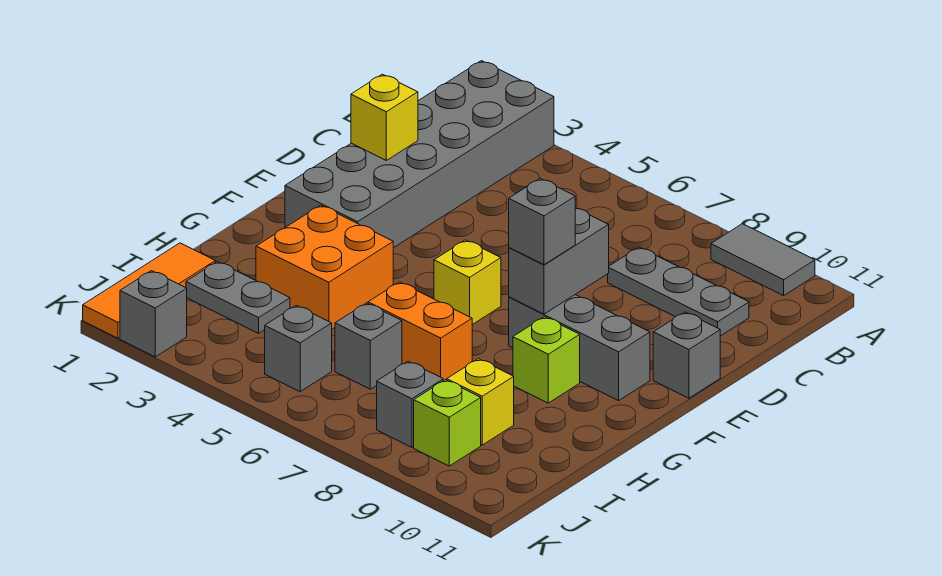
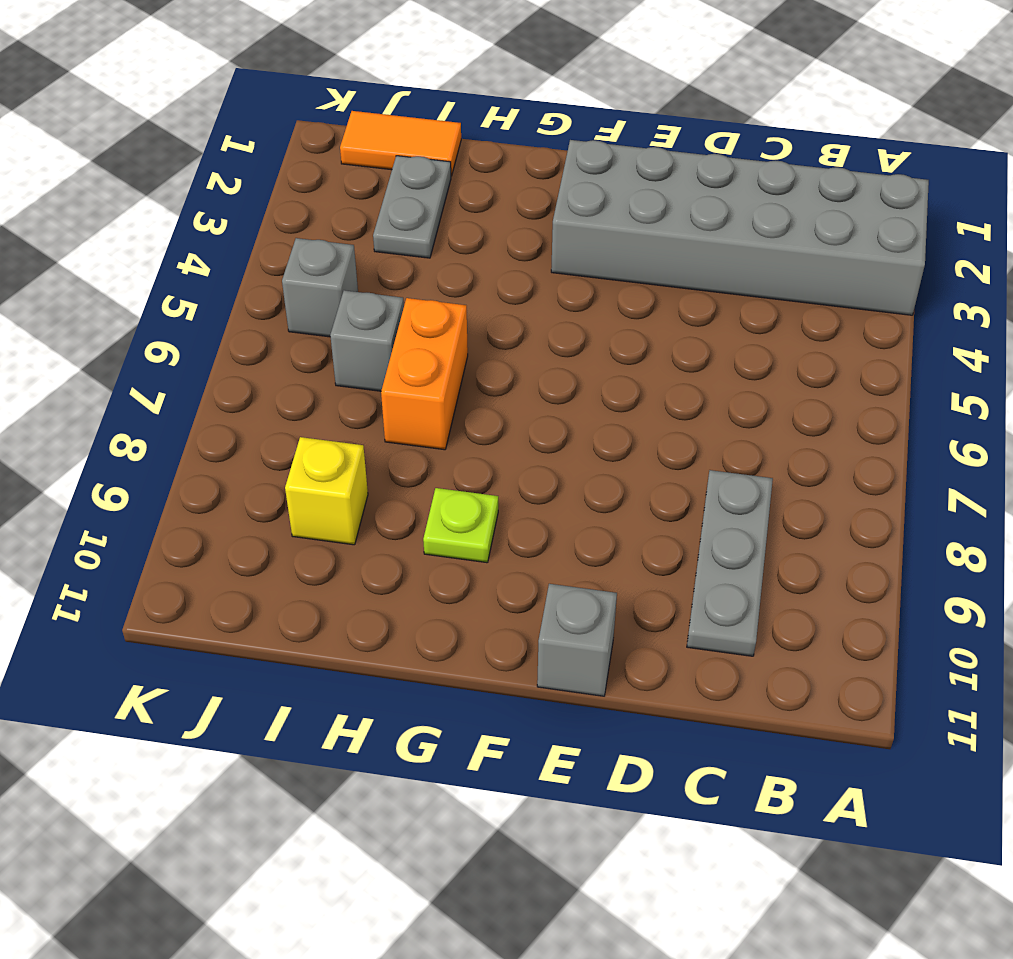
lime 1x1 plate [423,488,498,563] -> lime 1x1 brick [513,317,580,403]
orange 1x2 tile [340,111,461,176] -> orange 1x3 tile [83,243,216,338]
none -> grey 1x2 tile [711,224,815,296]
none -> yellow 1x1 brick [434,240,501,325]
none -> grey 1x3 brick [509,295,650,401]

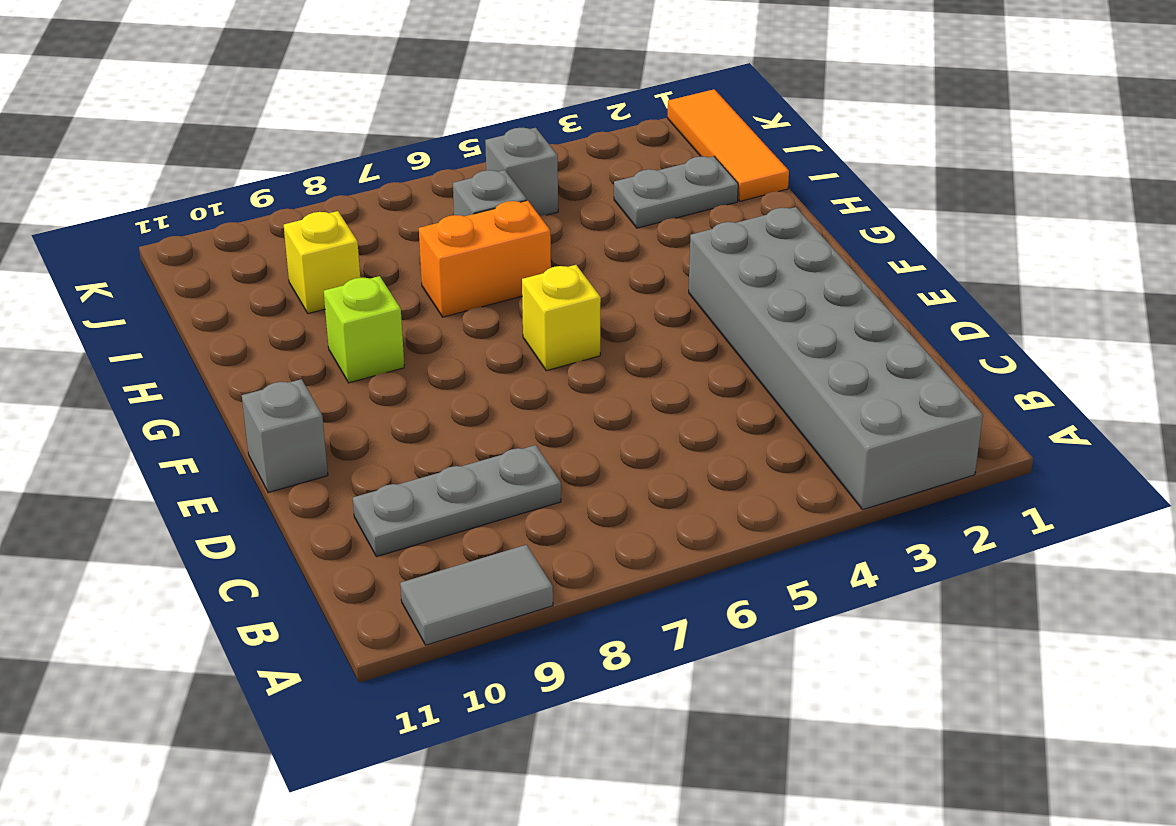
none -> grey 1x3 brick [509,295,650,401]
none -> orange 2x2 brick [256,205,393,329]
none -> grey 1x1 brick [377,361,443,447]

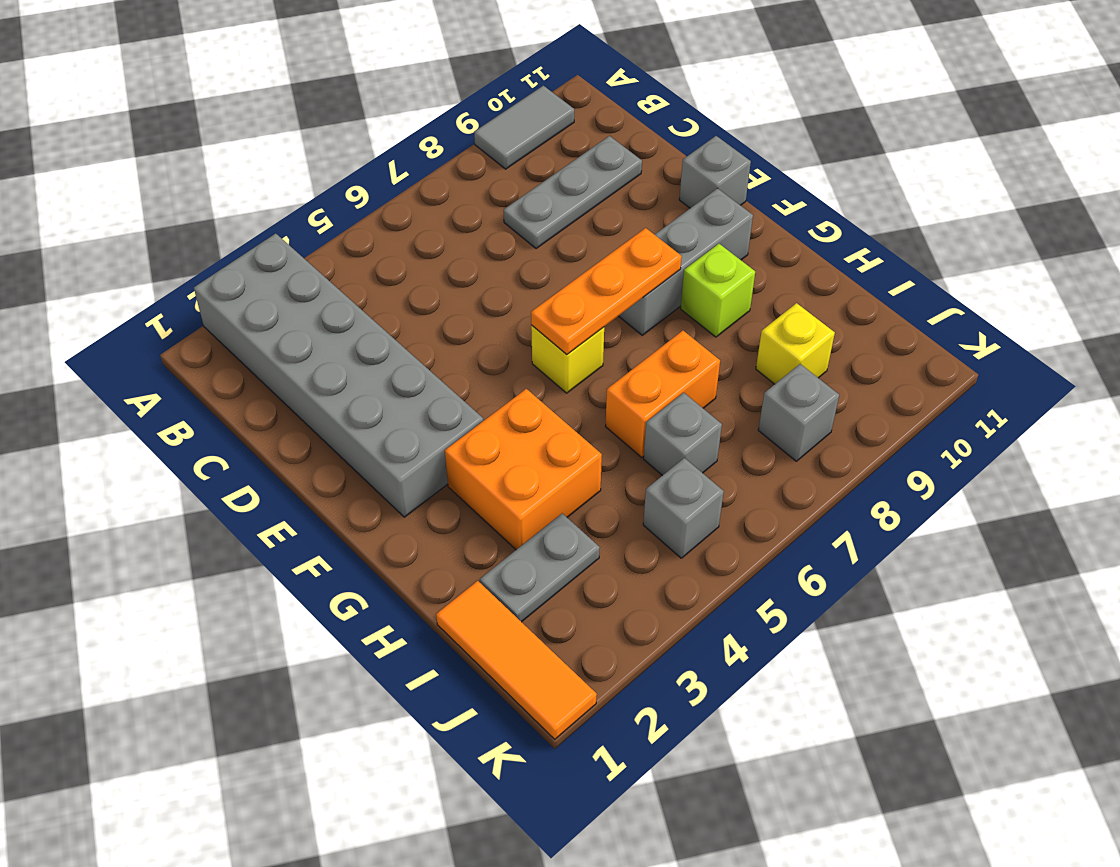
orange 1x3 plate [531,228,682,354] -> grey 1x2 brick [509,208,609,314]
none -> lime 1x1 brick [414,380,481,466]
none -> grey 1x1 brick [120,271,187,357]
none -> yellow 1x1 brick [351,74,418,160]

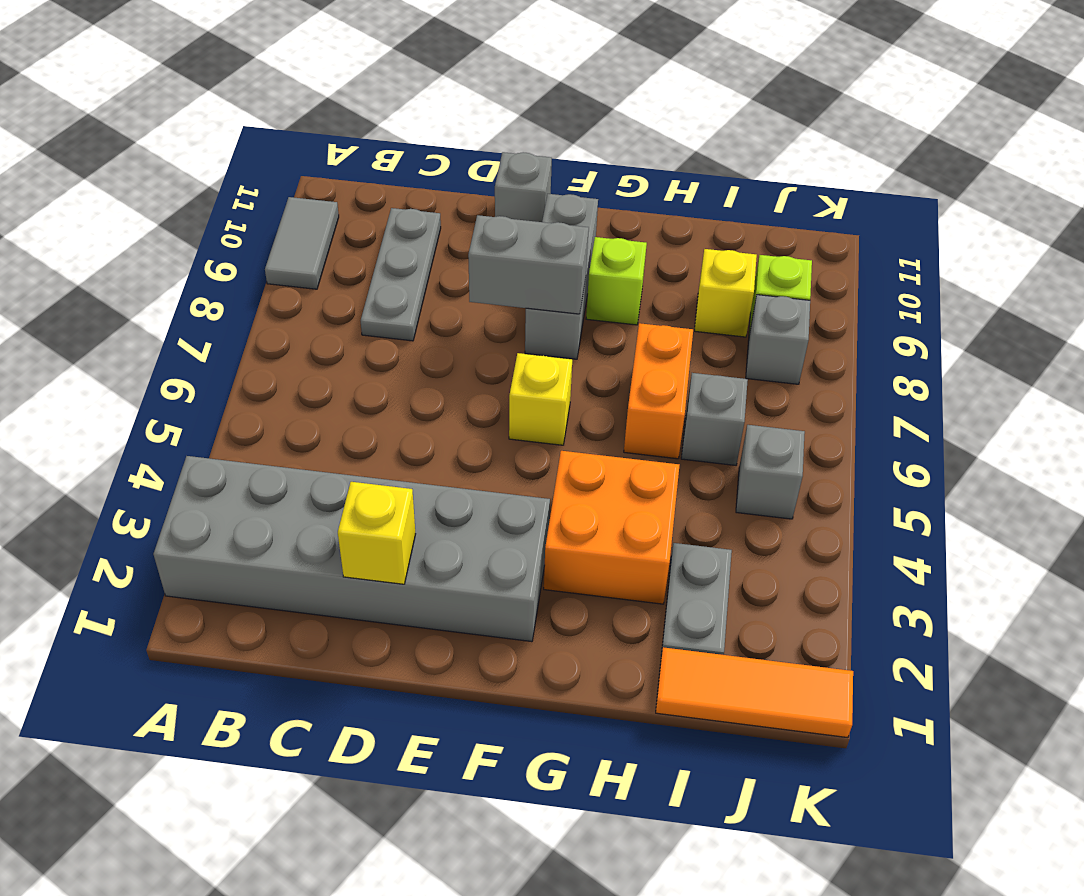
none -> grey 1x1 brick [120,271,187,357]
none -> grey 1x1 brick [509,179,575,265]

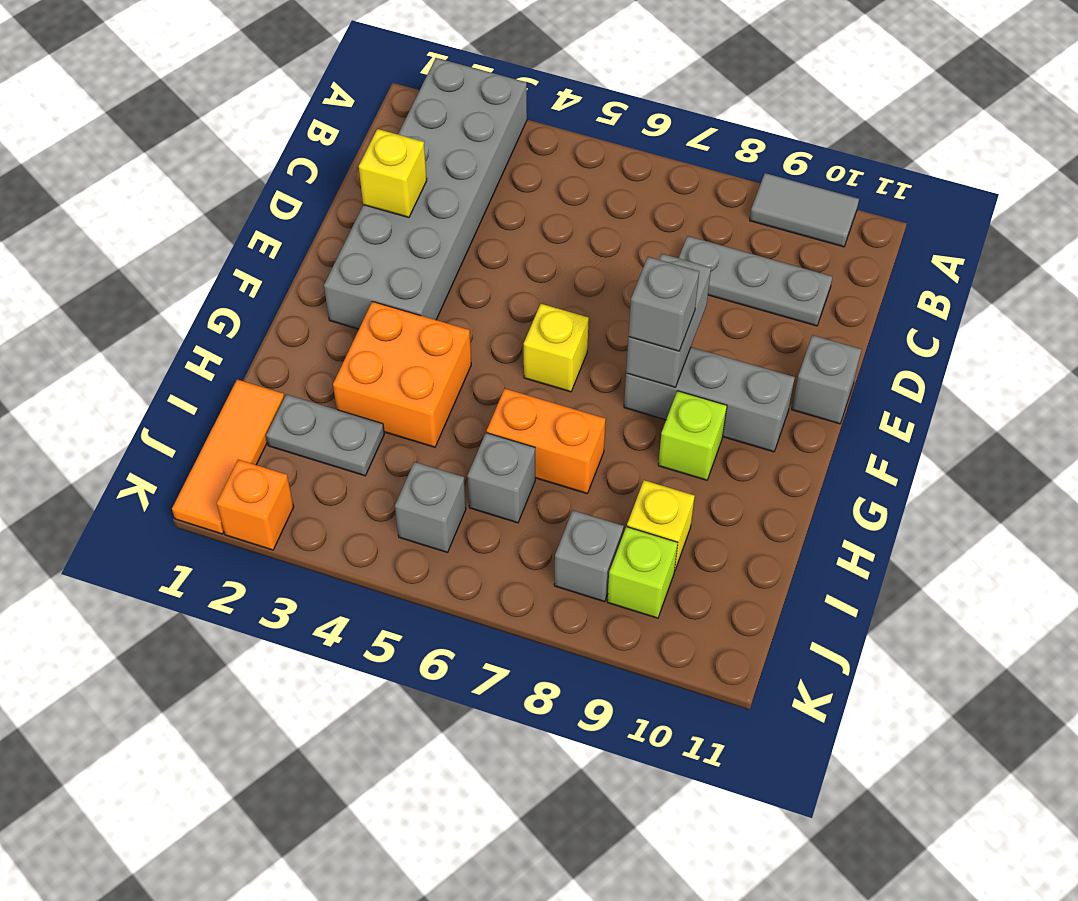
orange 1x1 brick [217,460,294,550] -> grey 1x1 brick [120,271,187,357]

